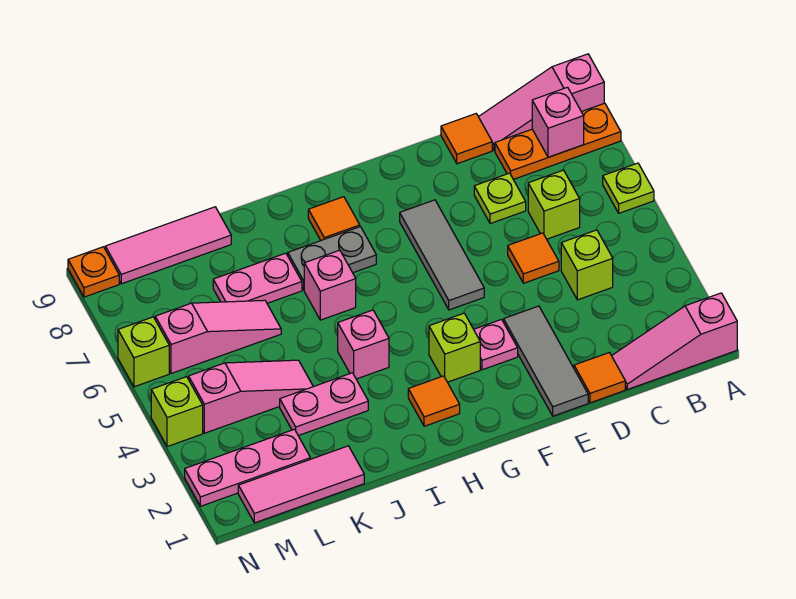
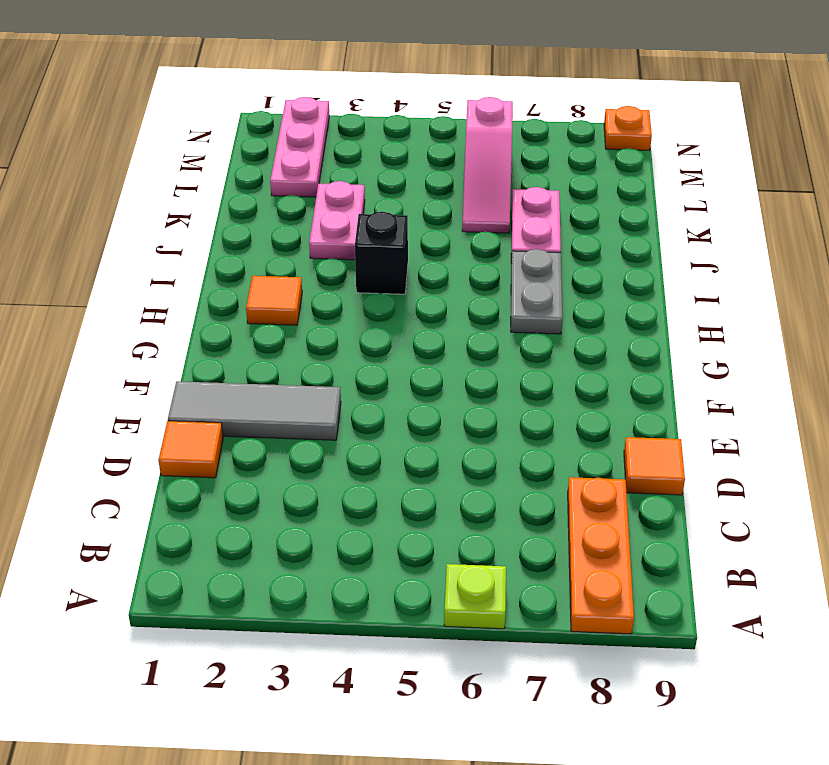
black 1x1 brick [355,212,408,294] -> pink 1x1 brick [338,310,389,379]
none -> pink 1x3 slope [612,293,737,389]
none -> pink 1x3 slope [479,54,604,150]
none -> lime 1x1 brick [561,230,613,300]
none -> lime 1x1 brick [528,170,580,239]

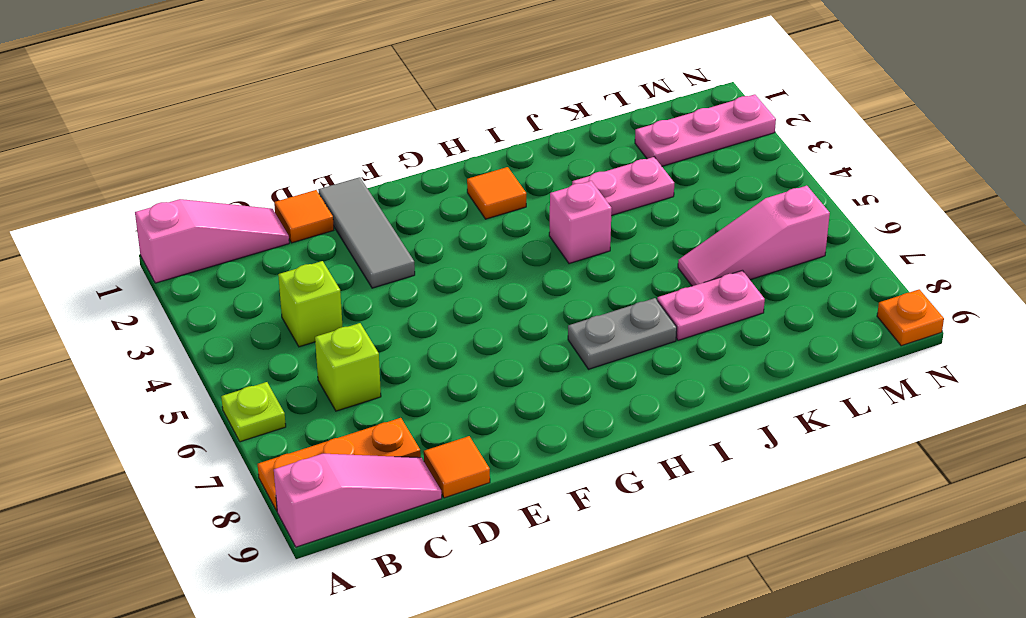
none -> orange 1x1 tile [508,233,559,283]
none -> lime 1x1 plate [474,173,526,224]
none -> pink 1x1 plate [474,319,518,370]
none -> grey 1x3 tile [400,200,484,310]

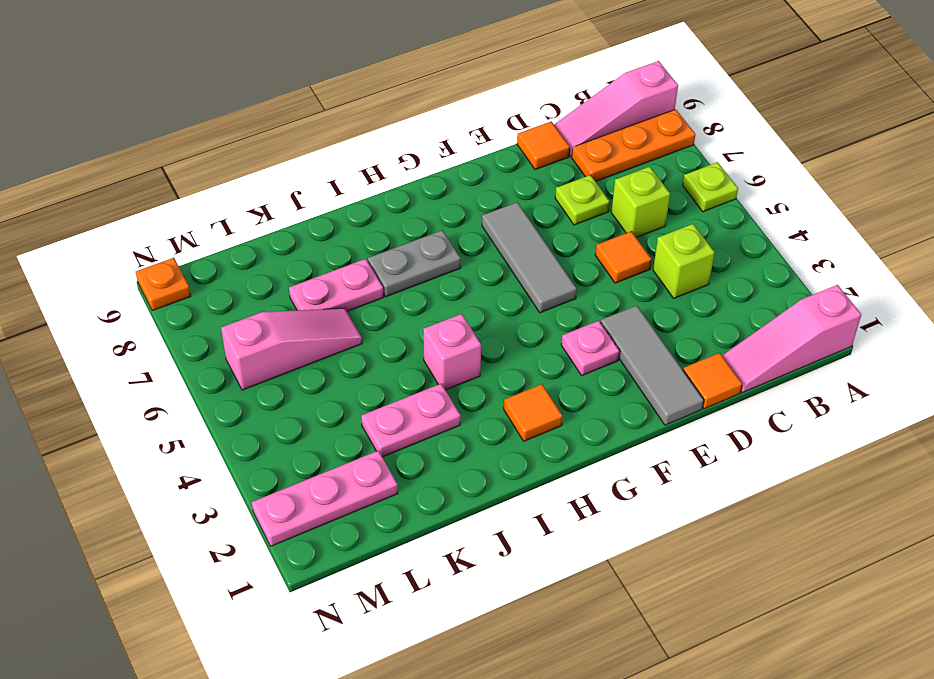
none -> lime 1x1 brick [429,313,480,382]
none -> orange 1x1 tile [308,197,360,240]
none -> pink 1x1 brick [304,250,356,320]
none -> pink 1x3 tile [238,446,364,523]

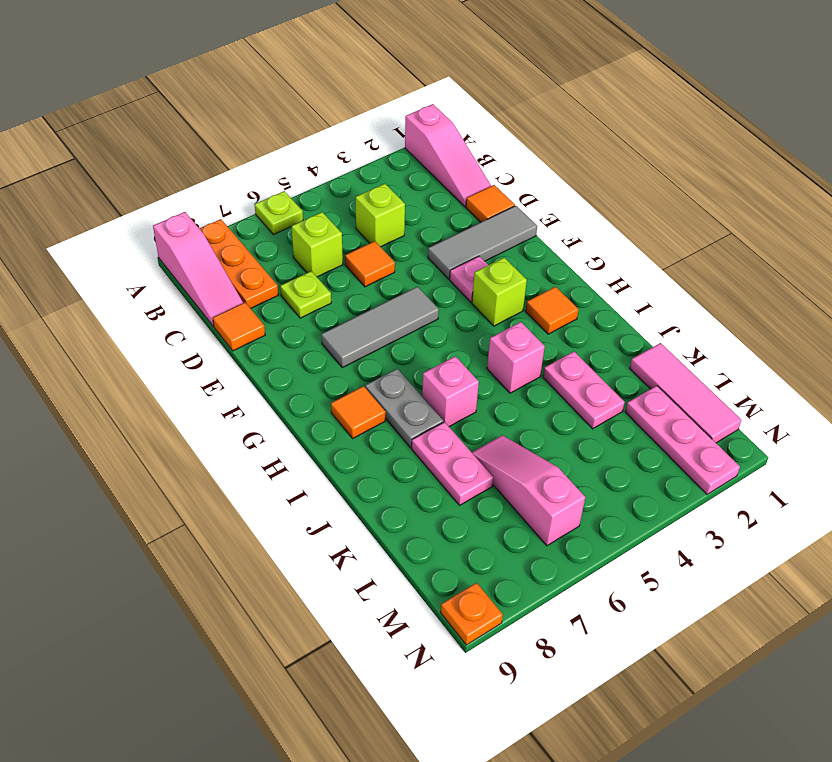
none -> pink 1x3 slope [189,360,313,433]
none -> pink 1x3 tile [105,207,231,284]
none -> lime 1x1 brick [151,377,203,447]
none -> lime 1x1 brick [118,317,169,387]

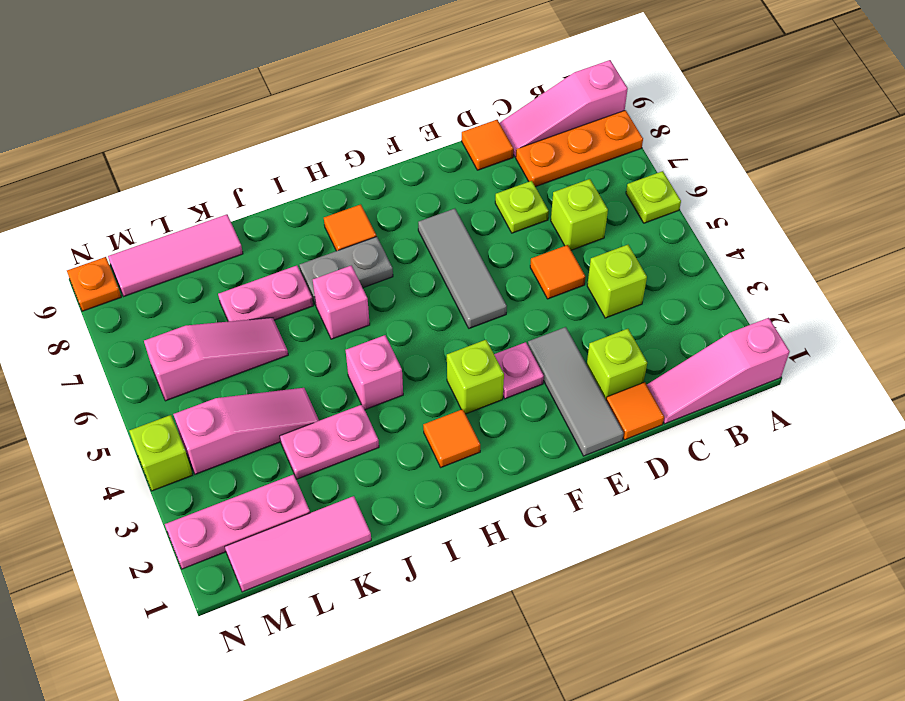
lime 1x1 brick [587,329,647,399] -> lime 1x1 brick moved to [118,317,169,387]
none -> pink 1x1 brick [532,87,584,157]

